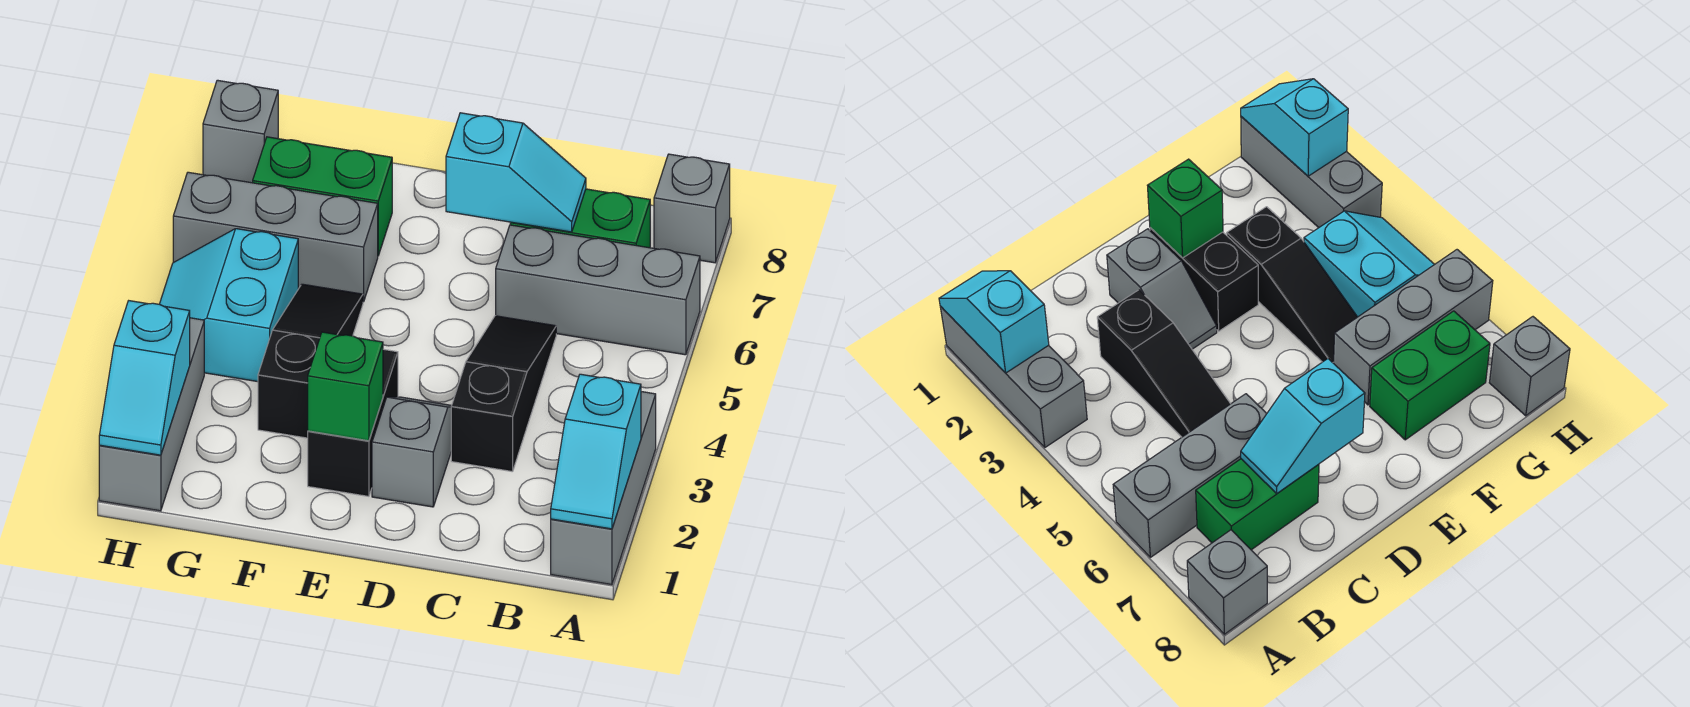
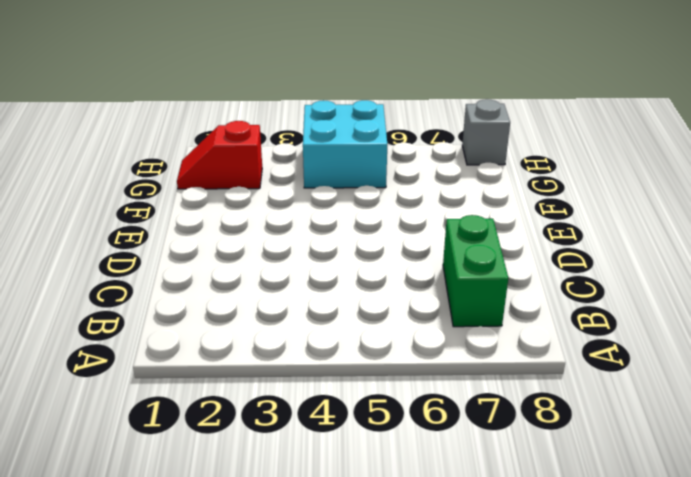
red 1x2 slope [177,121,262,189] -> none
cyan 2x2 brick [303,100,387,188] -> cyan 2x2 slope [160,229,298,382]
none -> grey 1x3 brick [551,392,656,585]
none -> grey 1x3 brick [496,225,700,355]
none -> grey 1x1 brick [654,154,730,263]

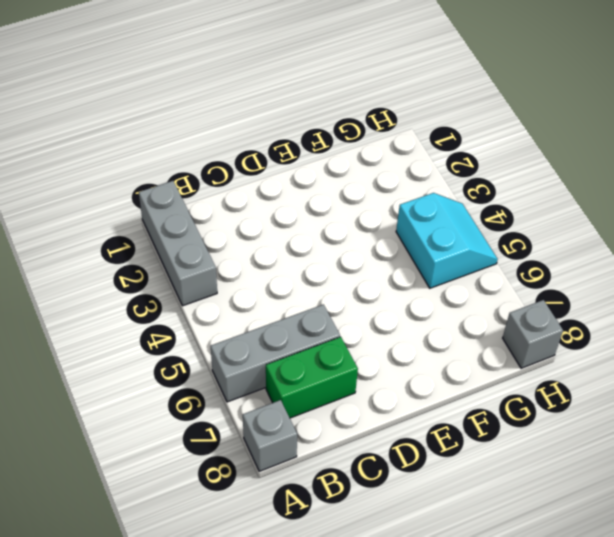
none -> black 1x3 slope [451,316,556,472]
none -> grey 1x2 slope [372,397,452,507]
none -> black 1x2 brick [308,349,398,496]

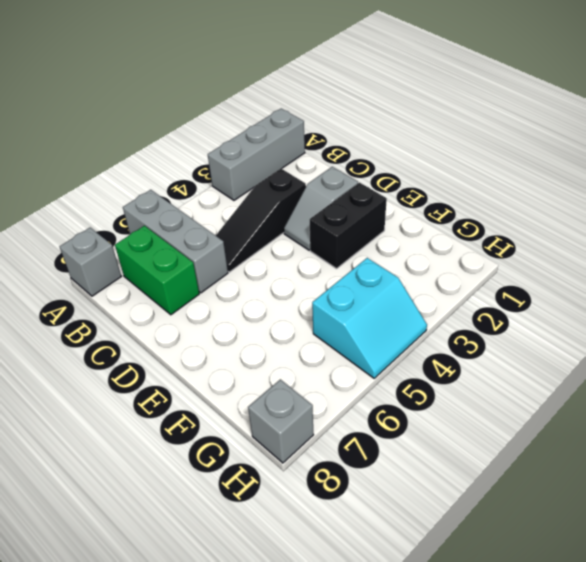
none -> black 1x3 slope [258,284,363,438]
none -> grey 1x3 brick [173,172,378,302]
none -> green 1x2 brick [253,137,392,256]

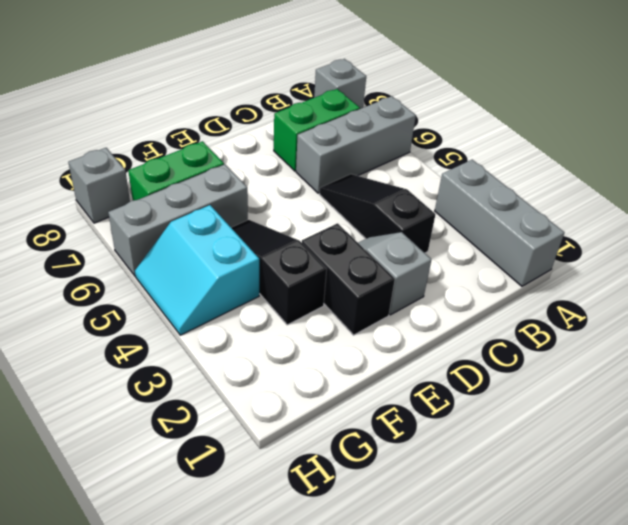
none -> grey 1x3 brick [99,318,204,511]
none -> cyan 1x2 slope [551,374,641,529]
none -> cyan 1x2 slope [446,113,586,232]

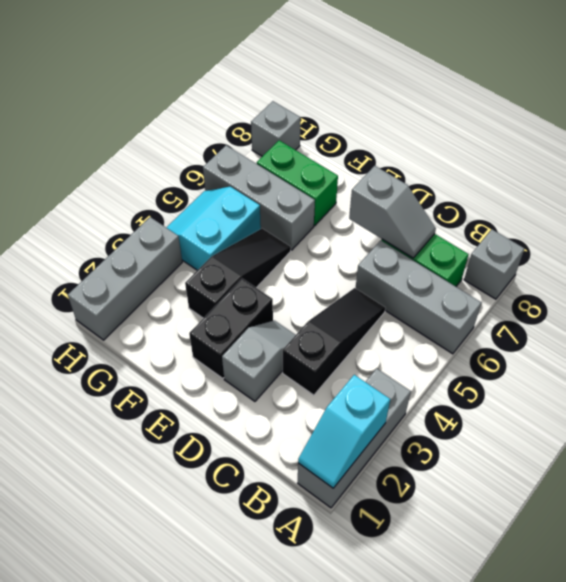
grey 1x2 slope [349,166,436,258] -> cyan 1x2 slope [446,113,586,232]
none -> green 1x1 brick [308,332,383,441]
none -> cyan 1x2 slope [99,301,190,455]

